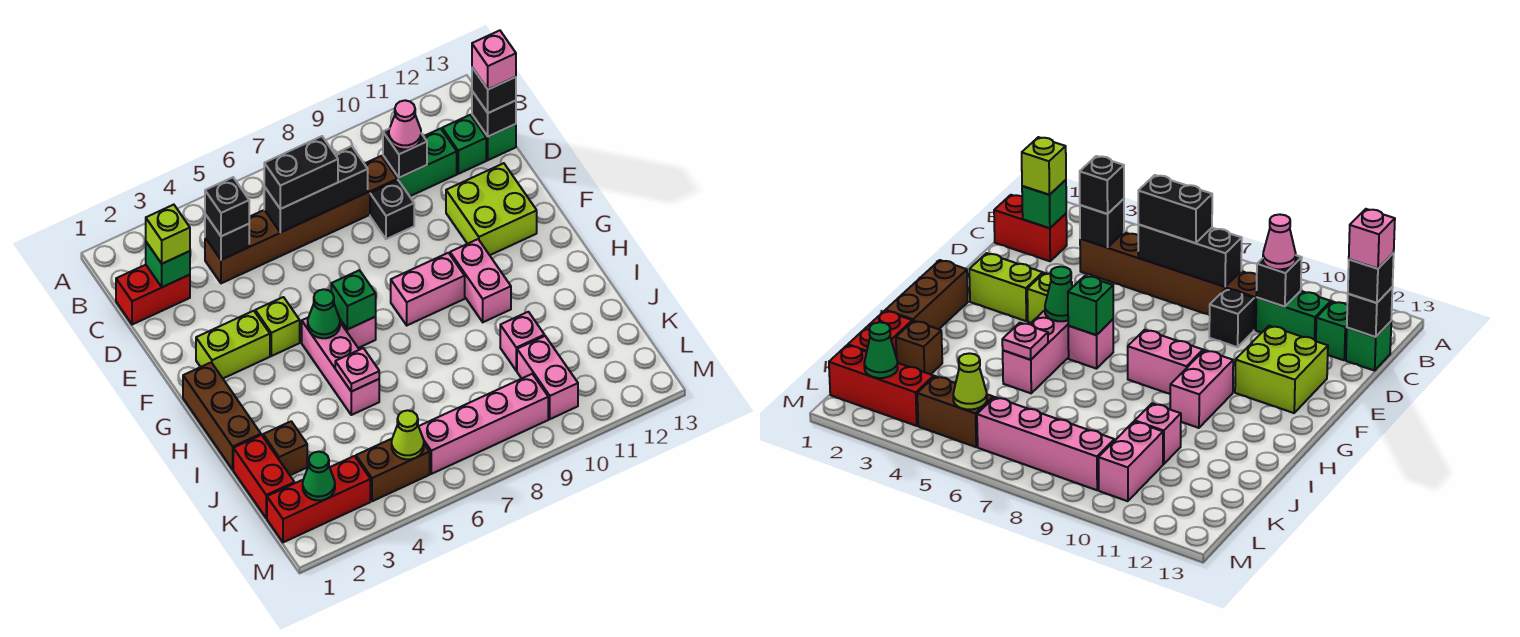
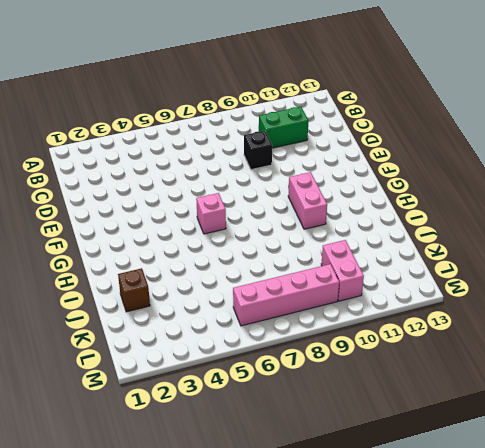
none -> red 1x2 brick [116,265,190,325]
none -> brown 1x6 brick [205,156,397,283]
none -> green 1x1 brick [442,115,486,174]
none -> green 1x1 brick [472,115,516,160]

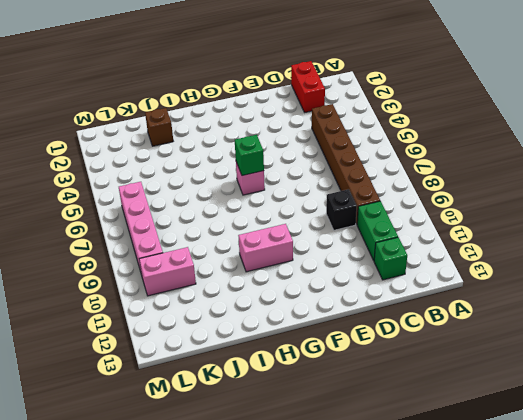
none -> green 1x1 brick [472,115,516,160]
none -> lime 2x2 brick [446,163,537,255]
none -> lime 1x2 brick [196,311,270,378]
none -> lime 1x1 brick [255,297,300,356]

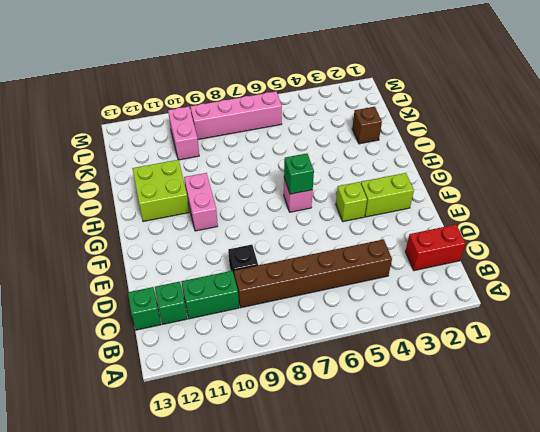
lime 2x2 brick [132,160,189,222] -> lime 2x2 brick moved to [446,163,537,255]
none -> brown 1x3 brick [183,362,261,470]
none -> pink 1x3 brick [302,318,379,415]
none -> pink 1x2 brick [391,253,465,325]
none -> red 1x2 brick [233,435,294,518]

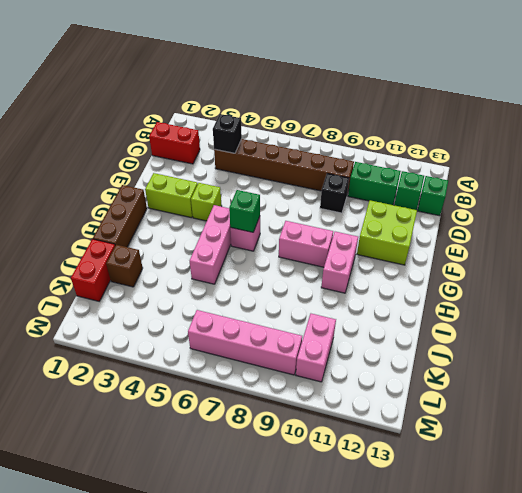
none -> pink 1x1 brick [500,312,544,371]
none -> red 1x3 brick [267,456,370,542]
none -> brown 1x2 brick [356,439,430,501]
none -> green 1x1 brick [146,242,190,287]

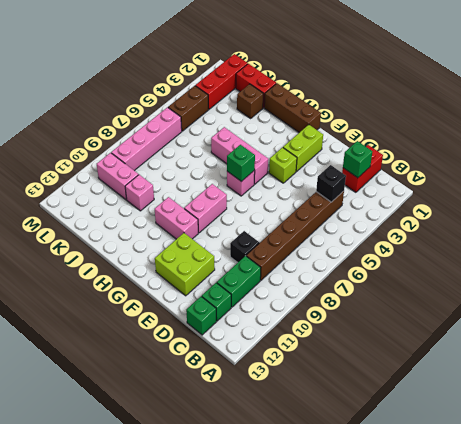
none -> black 1x3 brick [264,146,368,233]
none -> black 1x1 brick [383,128,427,178]
none -> black 1x1 brick [472,91,516,137]
none -> green 1x1 cone [308,289,340,338]

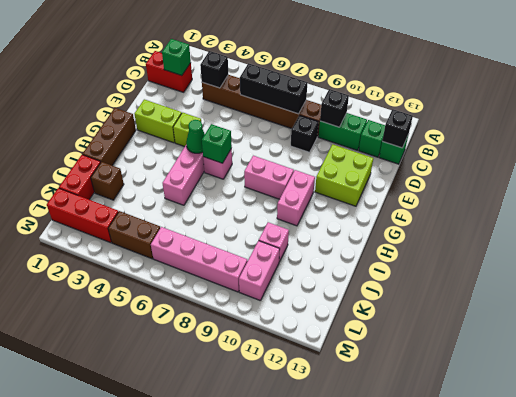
none -> pink 1x1 plate [335,348,379,392]
none -> green 1x1 cone [303,452,335,500]
none -> lime 1x1 cone [392,410,424,459]
none -> lime 1x1 brick [146,205,190,264]

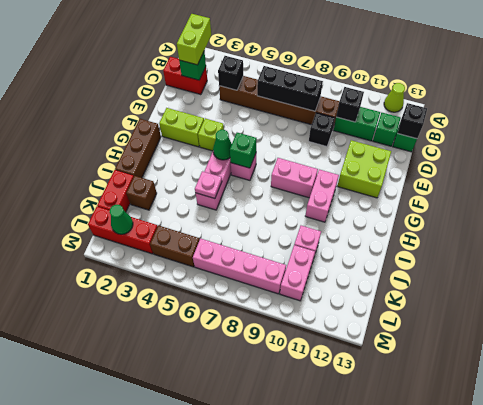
lime 1x1 cone [384,83,405,112] -> lime 1x1 cone moved to [392,410,424,459]
lime 1x2 brick [177,14,211,65] -> lime 1x1 brick [146,205,190,264]
none -> black 1x1 brick [205,177,249,236]
none -> black 1x2 brick [264,136,338,209]
none -> pink 1x1 cone [389,100,421,149]
none -> black 1x1 brick [472,68,516,113]

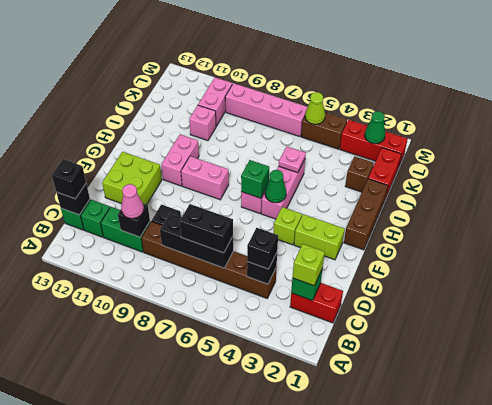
none -> pink 1x1 brick [472,30,516,89]

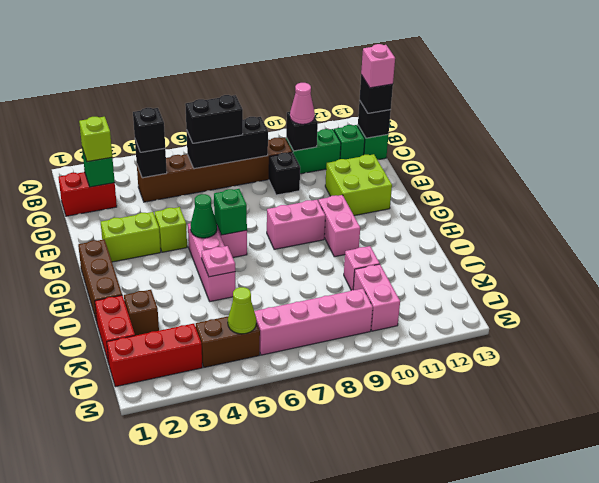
none -> green 1x1 cone [303,452,335,500]

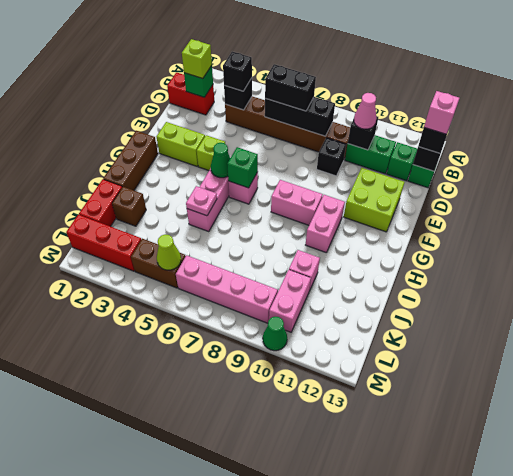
green 1x1 cone [263,317,287,351] -> green 1x1 cone moved to [303,452,335,500]

